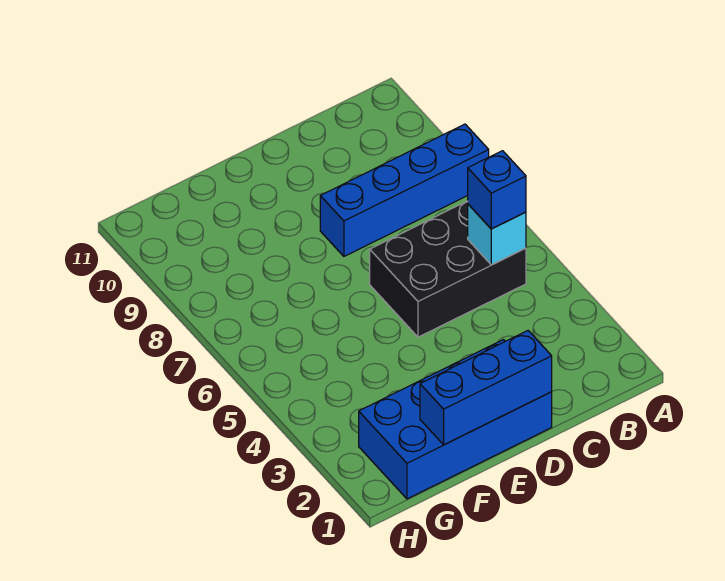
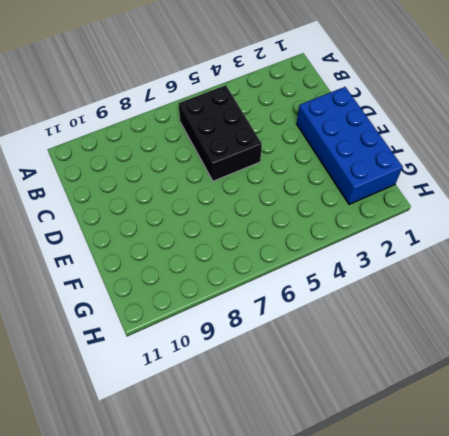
none -> blue 1x4 brick [320,124,489,256]
none -> cyan 1x1 brick [468,204,526,265]

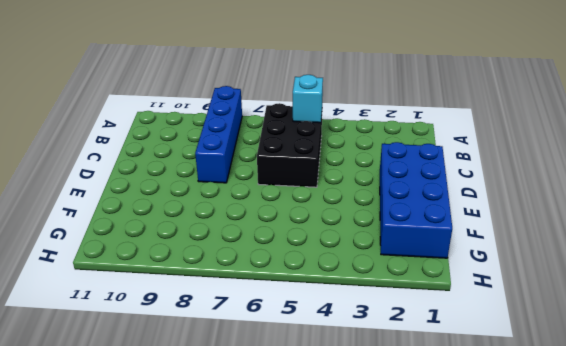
none -> blue 1x3 brick [420,331,552,445]
none -> blue 1x1 brick [468,151,526,229]

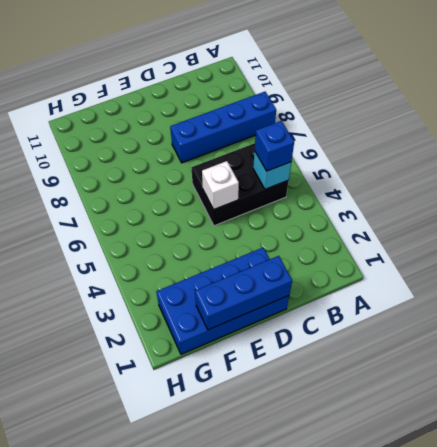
white 1x1 brick [202,161,239,209] -> none

